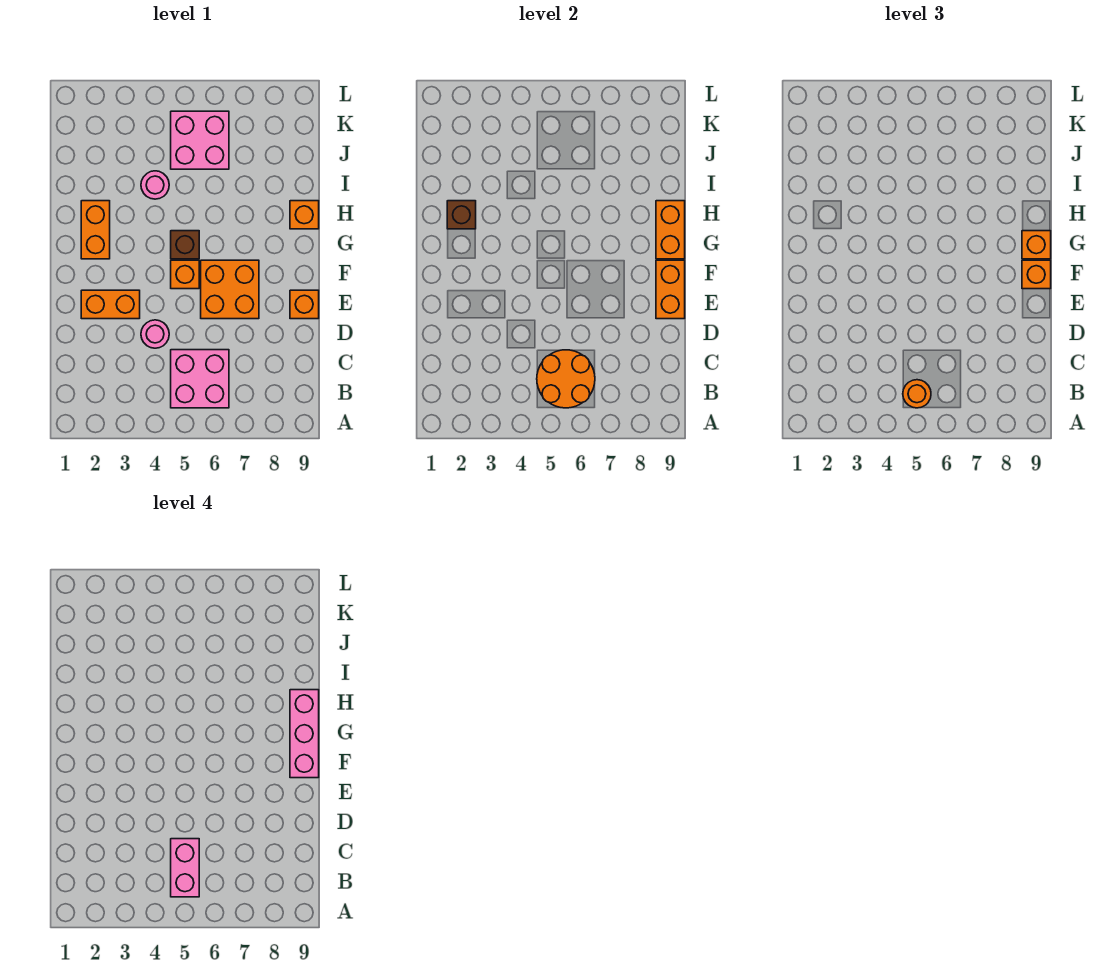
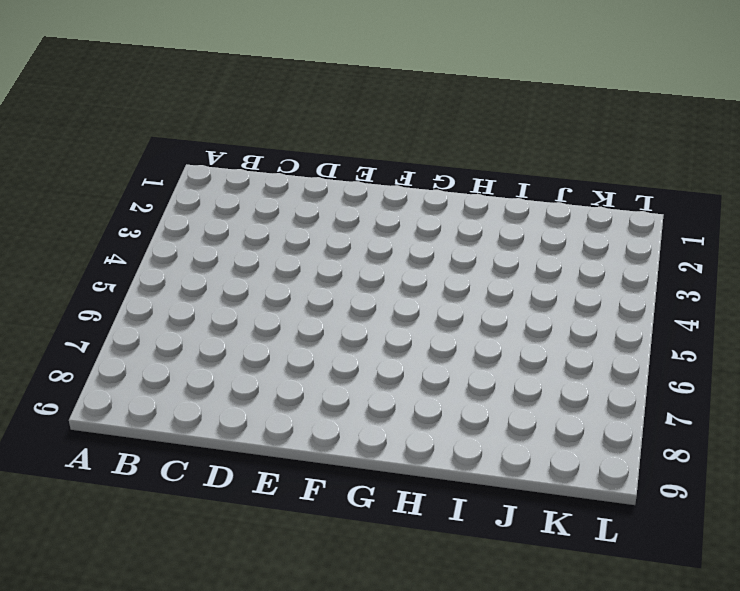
none -> pink 2x2 brick [171,350,229,408]
none -> pink 1x1 round brick [141,320,169,348]
none -> orange 1x2 brick [81,290,140,319]

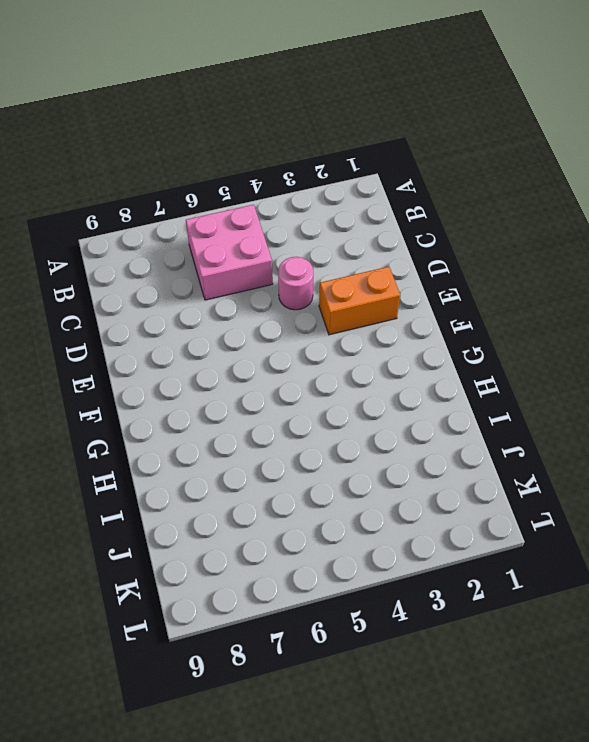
none -> orange 2x2 brick [201,260,259,319]
none -> orange 1x1 brick [290,290,319,319]
none -> orange 1x1 brick [171,260,199,289]

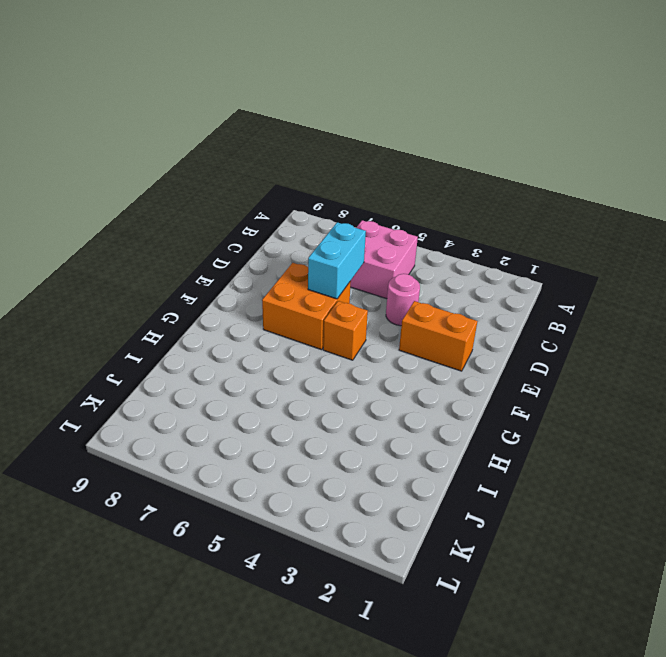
cyan 1x2 brick [308,222,366,299] -> none
none -> orange 1x1 brick [290,290,319,319]
none -> orange 1x2 brick [81,201,110,259]
none -> brown 1x1 brick [171,231,199,259]

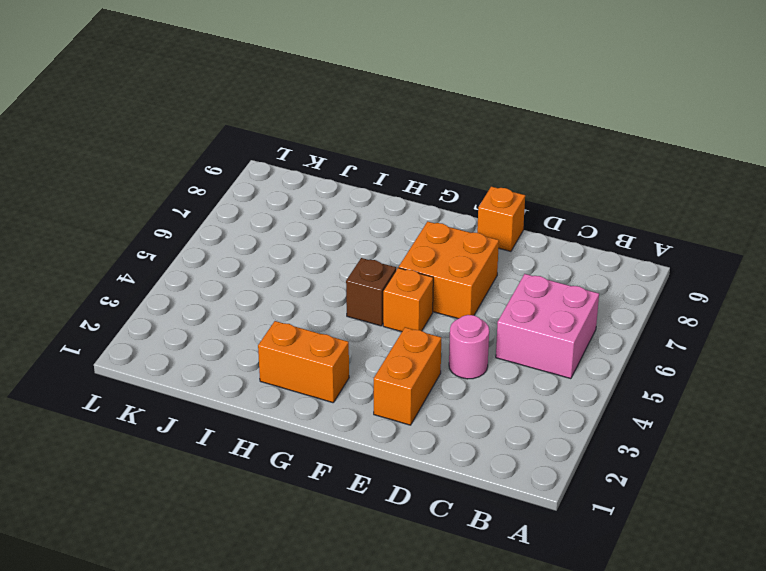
none -> orange 1x1 brick [290,201,319,229]
none -> pink 1x1 round brick [141,171,169,199]
none -> pink 2x2 brick [171,111,229,169]

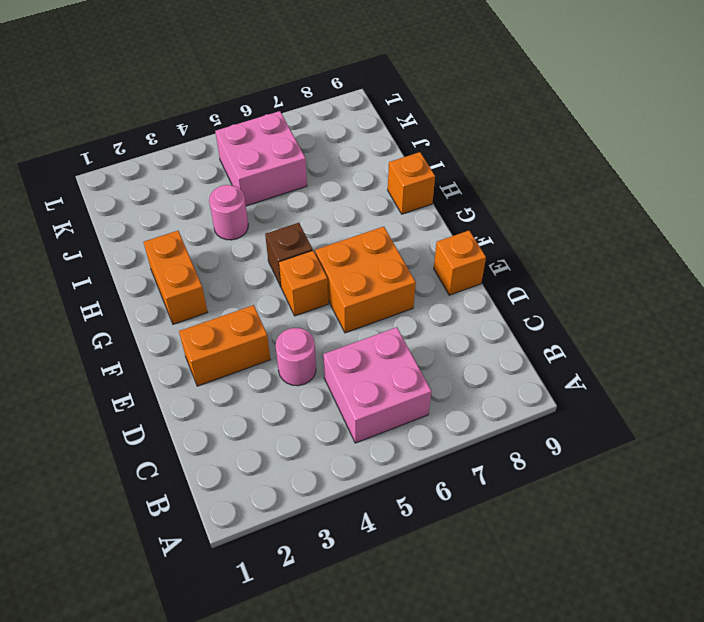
none -> orange 2x2 round brick [537,350,595,408]
none -> orange 1x2 brick [656,260,685,319]
none -> orange 1x2 brick [656,201,685,259]

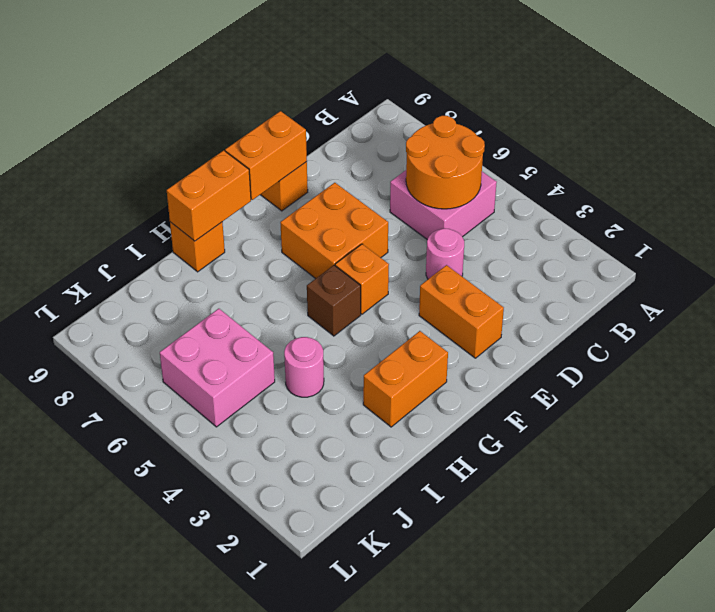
none -> brown 1x1 brick [447,201,476,229]
none -> orange 1x1 round brick [903,380,931,408]
none -> orange 1x1 brick [1022,260,1051,289]

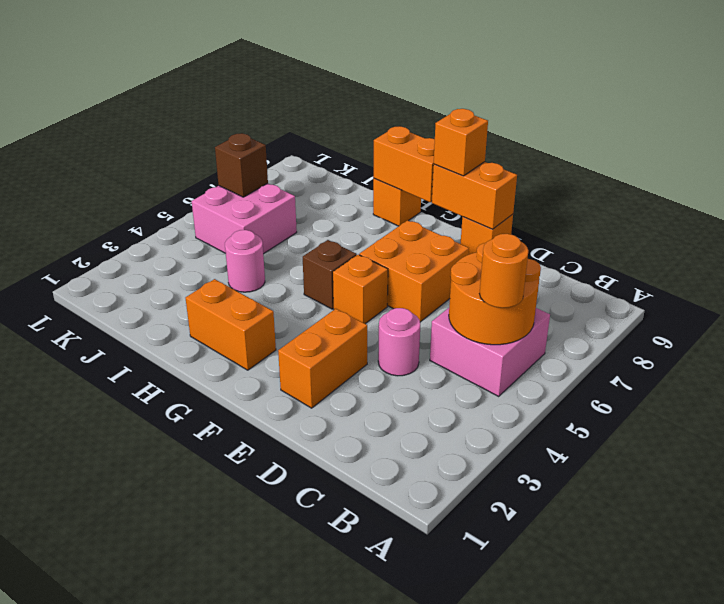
brown 1x1 brick [215,133,268,197] -> brown 1x1 brick moved to [447,201,476,229]
none -> orange 1x1 brick [1022,231,1051,259]
none -> pink 1x2 brick [171,839,199,897]
none -> pink 1x3 brick [290,690,319,778]

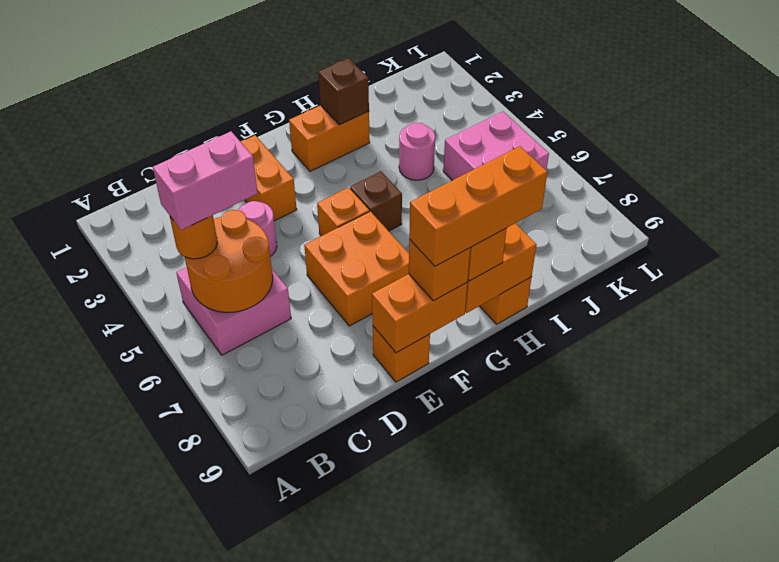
orange 1x3 brick [409,146,547,266] -> pink 1x3 brick [290,690,319,778]

